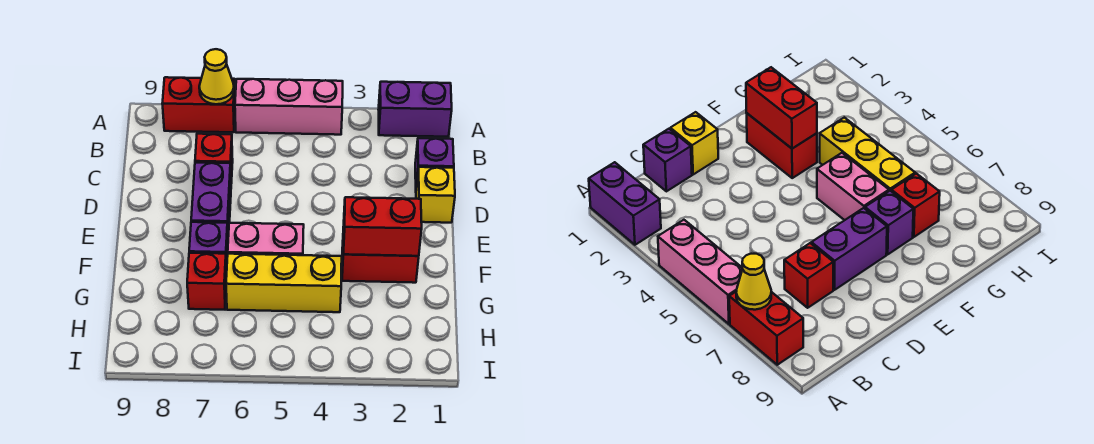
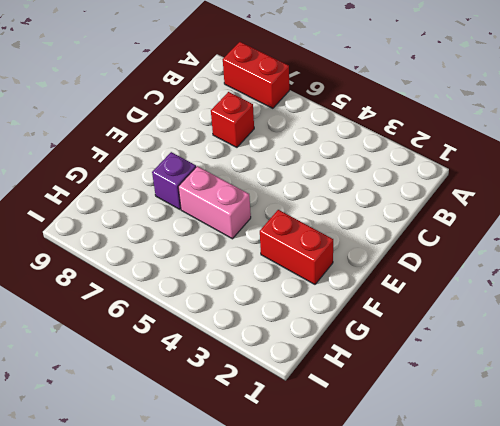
none -> purple 1x2 brick [378,82,452,137]
none -> pink 1x3 brick [235,79,343,135]
none -> purple 1x1 brick [415,138,454,187]

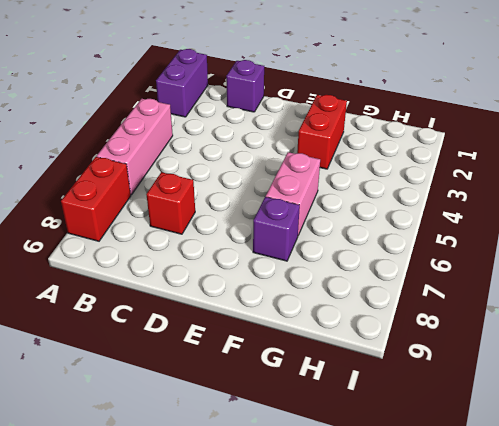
none -> yellow 1x1 brick [416,167,455,223]
none -> purple 1x2 brick [191,162,231,237]
none -> yellow 1x3 brick [226,254,342,312]

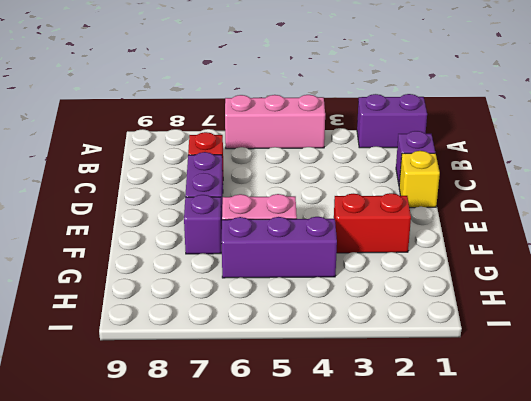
purple 1x3 brick [222,217,337,278] -> yellow 1x3 brick [226,254,342,312]
none -> red 1x2 brick [162,77,235,132]
none -> red 1x1 brick [187,253,227,310]
none -> yellow 1x1 cone [199,49,234,104]

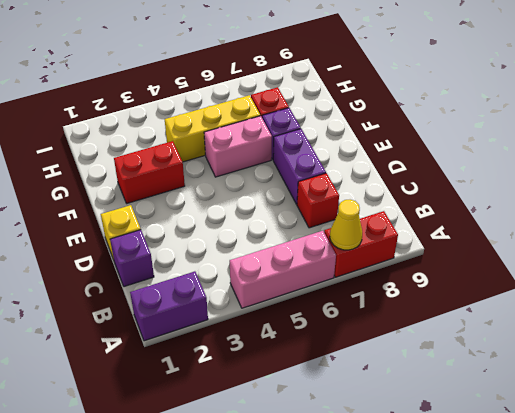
none -> red 1x2 brick [343,197,422,256]

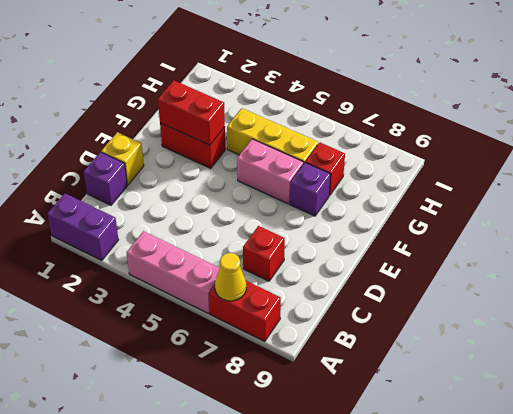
none -> purple 1x2 brick [191,162,231,237]

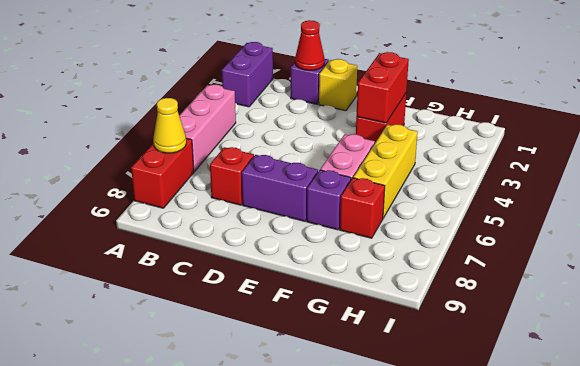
red 1x1 cone [295,20,324,70] -> none

